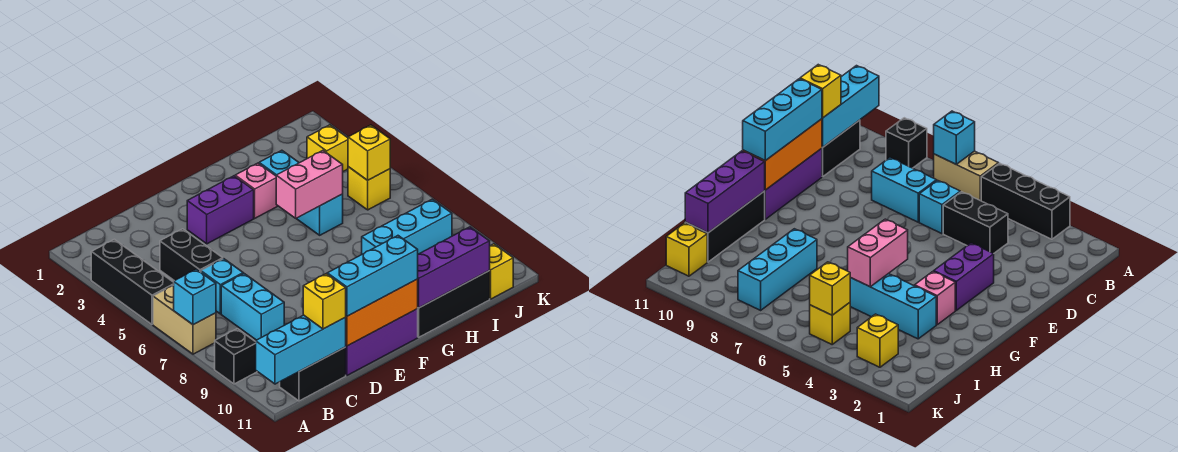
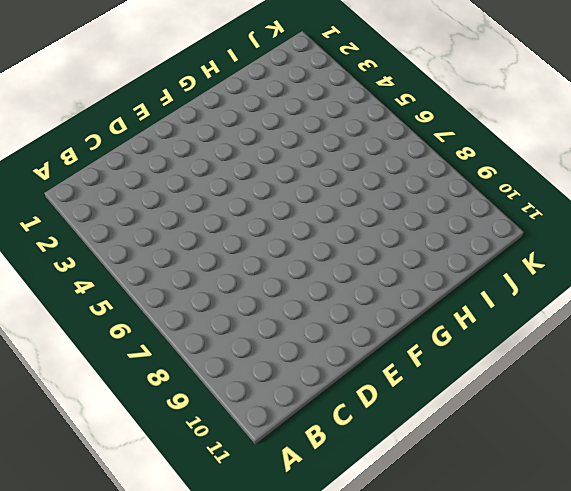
none -> black 1x3 brick [91,239,174,324]
none -> tan 1x2 brick [153,285,216,354]
none -> black 1x1 brick [215,329,257,384]

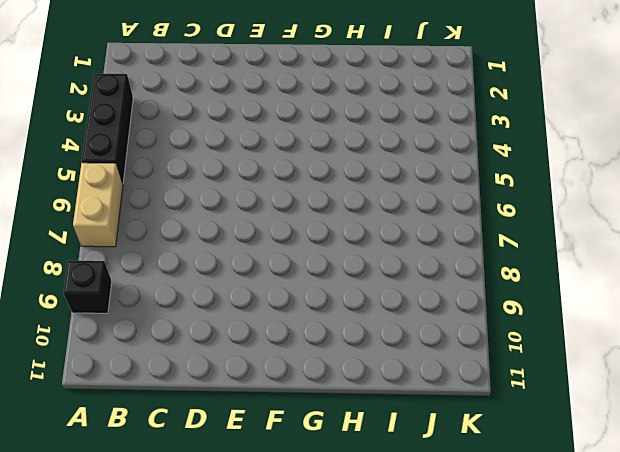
none -> black 1x2 brick [280,347,346,401]
none -> black 1x2 brick [160,229,223,281]
none -> cyan 1x1 brick [201,259,243,314]

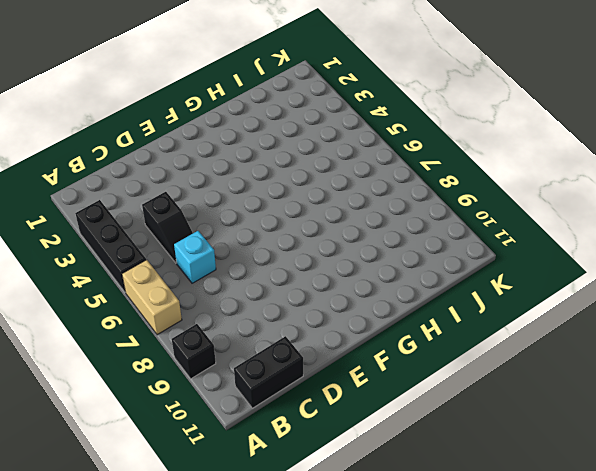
black 1x2 slope [142,192,193,263] -> black 1x2 brick [160,229,223,281]
none -> cyan 1x2 brick [221,274,284,340]
none -> purple 1x3 brick [346,309,418,375]
none -> purple 1x2 brick [187,176,254,244]

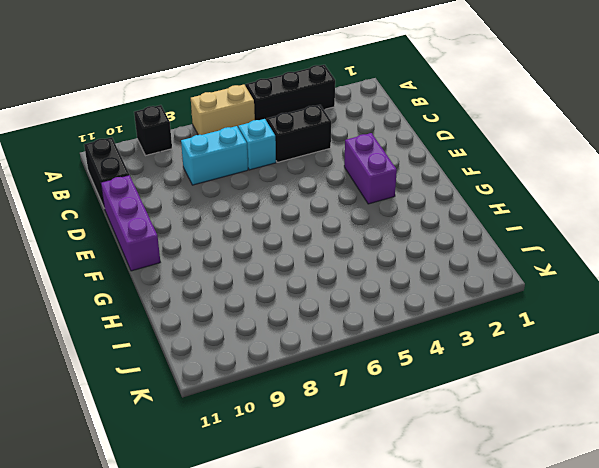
none -> pink 1x1 brick [235,163,278,218]
none -> black 1x3 brick [418,271,490,337]
none -> cyan 1x3 brick [259,150,343,235]

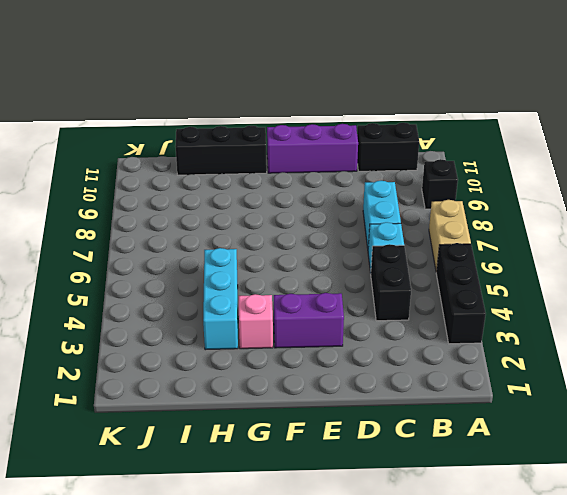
none -> cyan 1x3 brick [362,199,452,254]
none -> yellow 1x1 brick [307,125,348,171]
none -> yellow 1x1 brick [348,167,390,210]

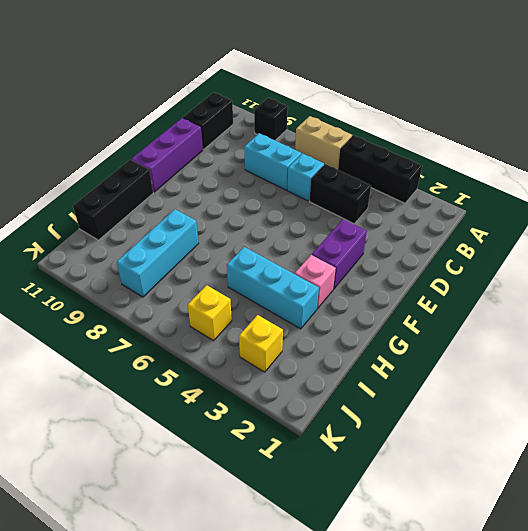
none -> yellow 1x1 brick [489,244,513,299]
none -> cyan 1x1 brick [174,269,216,325]
none -> cyan 1x3 brick [256,315,346,384]

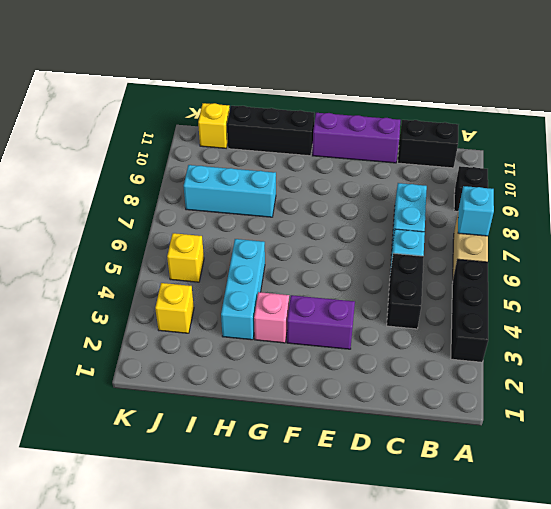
none -> cyan 1x3 brick [256,315,346,384]
none -> orange 1x3 brick [346,279,418,346]
none -> pink 1x2 brick [276,151,343,218]

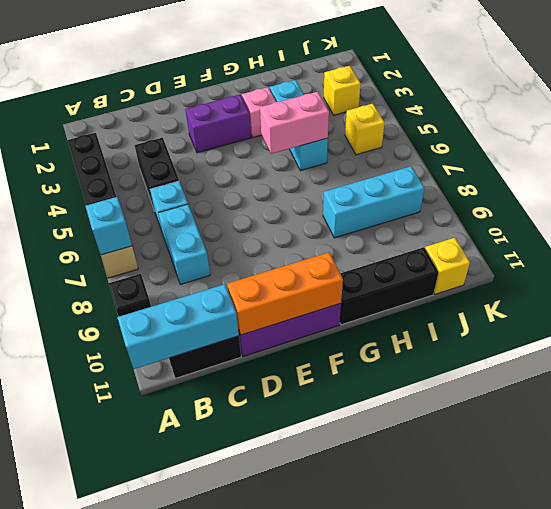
none -> purple 1x3 brick [418,227,490,308]
none -> yellow 1x1 brick [348,125,390,180]
none -> yellow 1x1 brick [303,274,346,329]

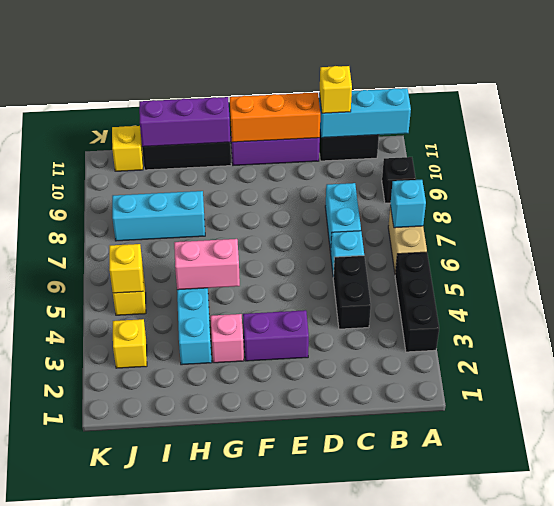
none -> cyan 1x3 brick [327,236,418,316]

